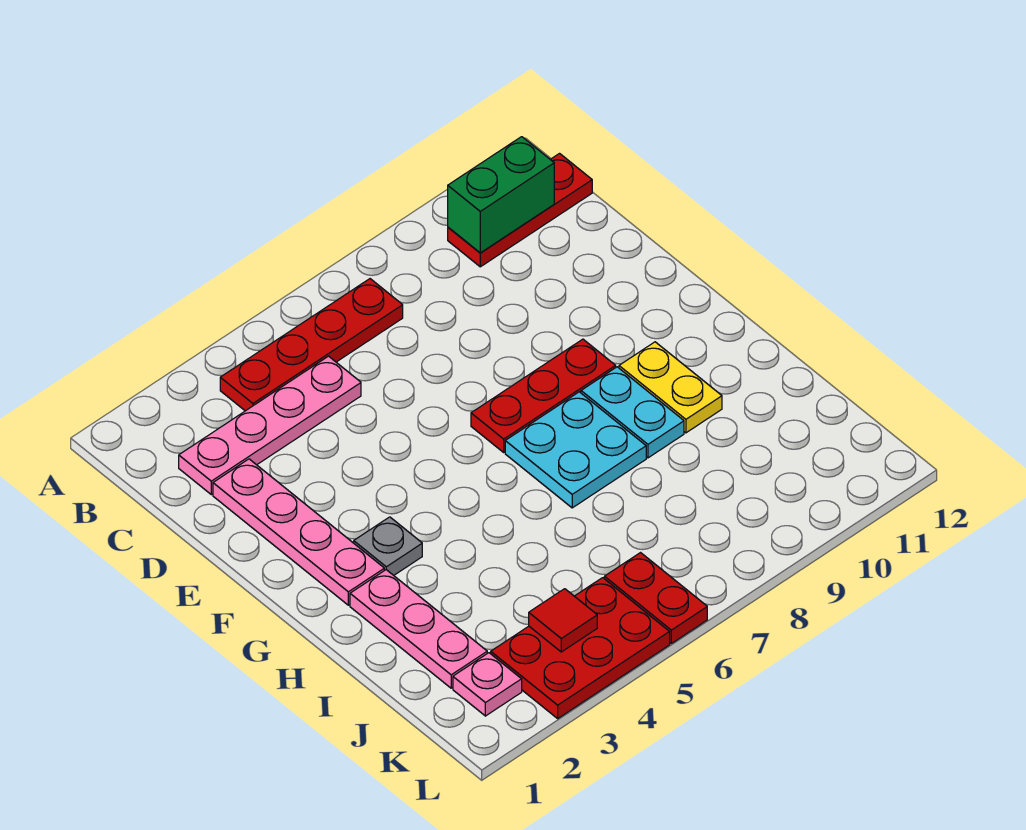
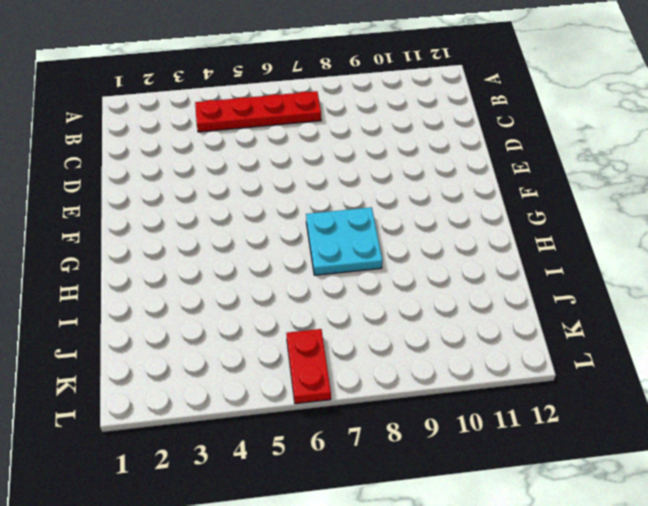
none -> red 1x3 plate [448,154,592,267]
none -> pink 1x4 plate [179,356,361,495]
none -> pink 1x4 plate [213,459,384,605]

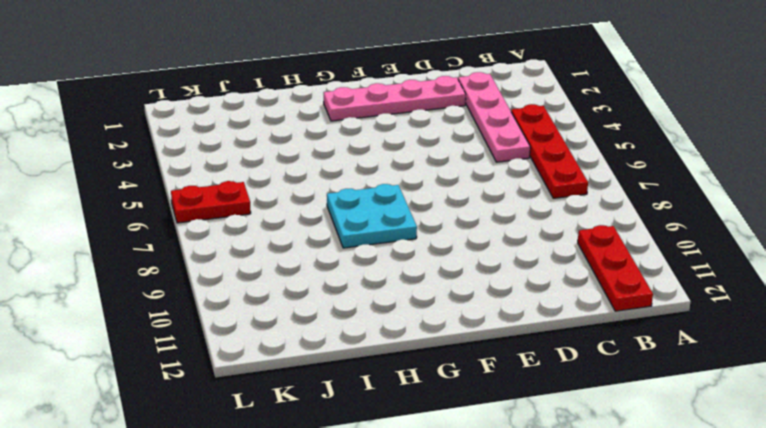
none -> red 1x3 plate [471,339,616,452]
none -> grey 1x1 plate [354,517,422,575]
none -> cyan 1x2 plate [581,367,684,458]

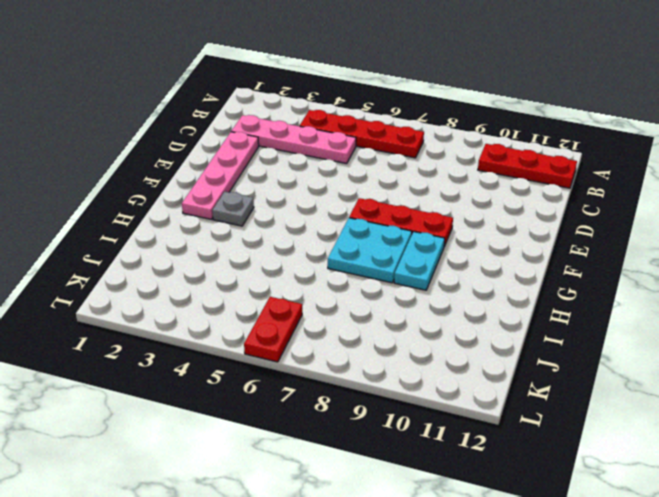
none -> yellow 1x2 plate [619,342,722,433]
none -> pink 1x3 plate [350,570,487,688]
none -> pink 1x1 plate [453,653,522,716]

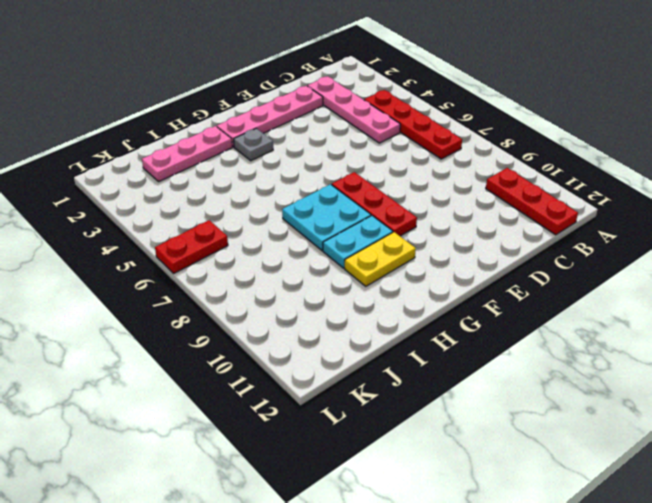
none -> pink 1x1 plate [453,653,522,716]
none -> red 2x3 plate [491,578,670,718]
none -> green 1x2 brick [448,137,554,253]

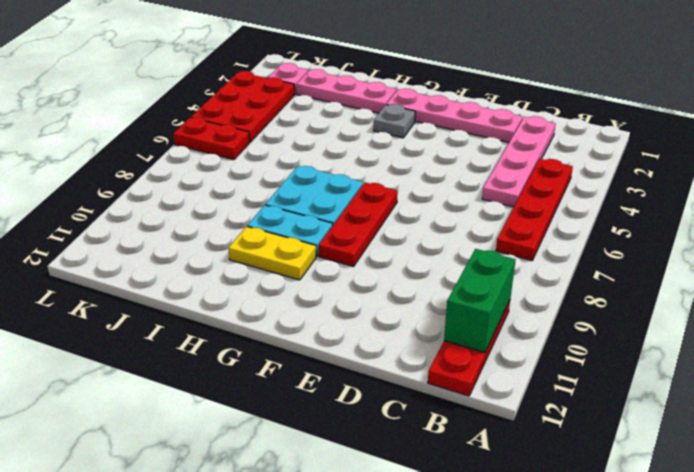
none -> red 1x1 tile [529,589,597,652]

